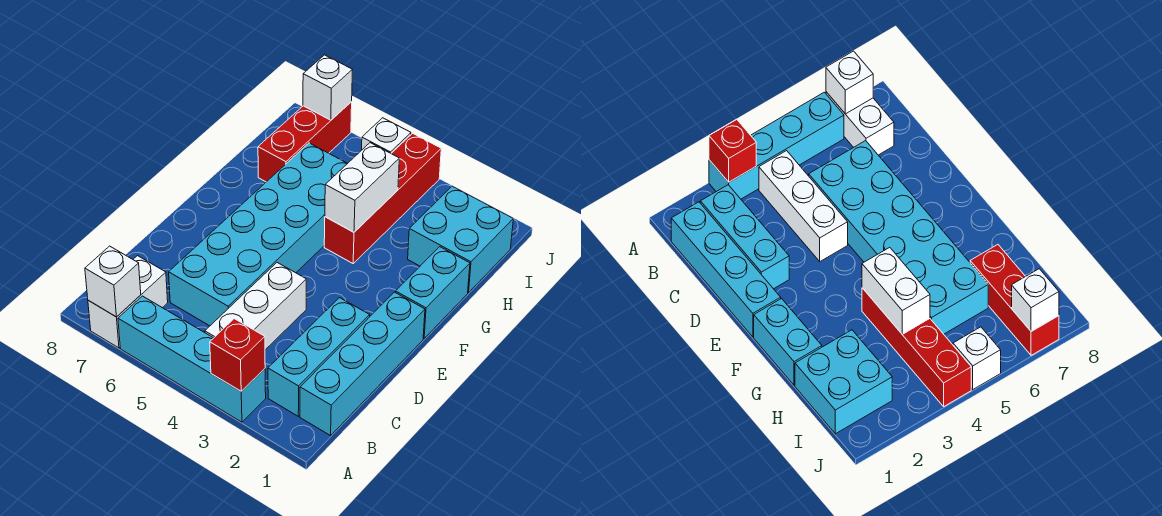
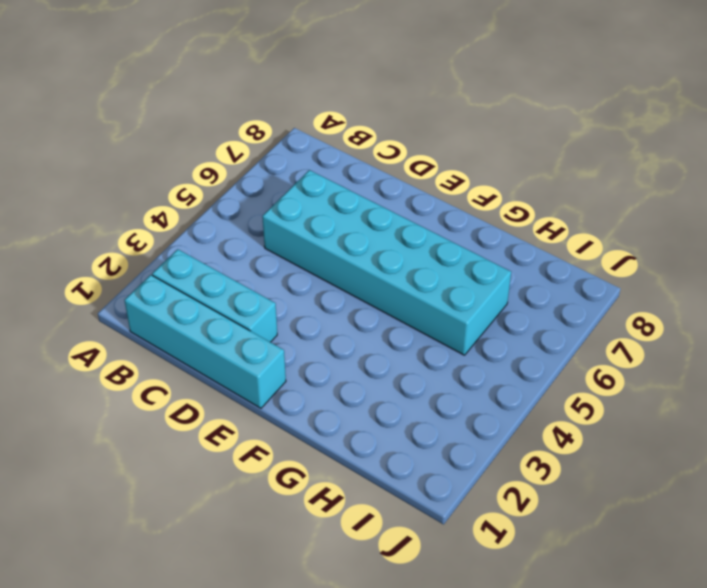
none -> cyan 1x4 brick [118,296,266,422]
none -> white 1x2 brick [88,256,168,348]
none -> white 1x3 brick [205,263,306,350]

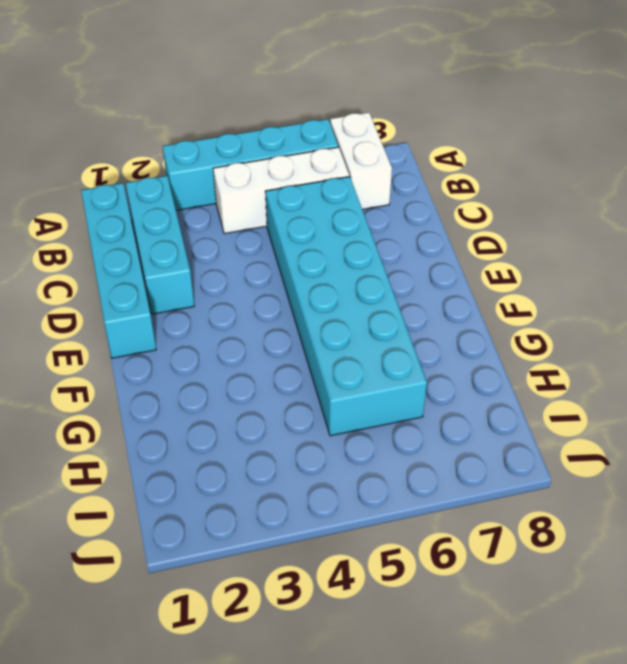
white 1x3 brick [213,147,349,234] -> white 1x3 brick turned to [205,263,306,350]
none -> cyan 1x2 brick [395,247,470,338]
none -> red 1x4 brick [324,133,441,263]
none -> cyan 2x2 brick [408,186,513,293]

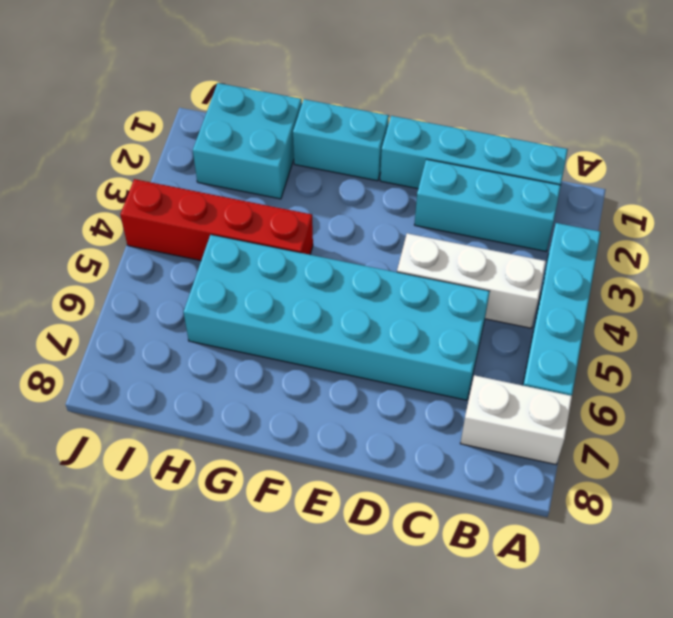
none -> red 1x3 brick [258,102,352,182]
none -> white 1x1 brick [362,118,411,153]
none -> red 1x1 brick [210,319,265,391]

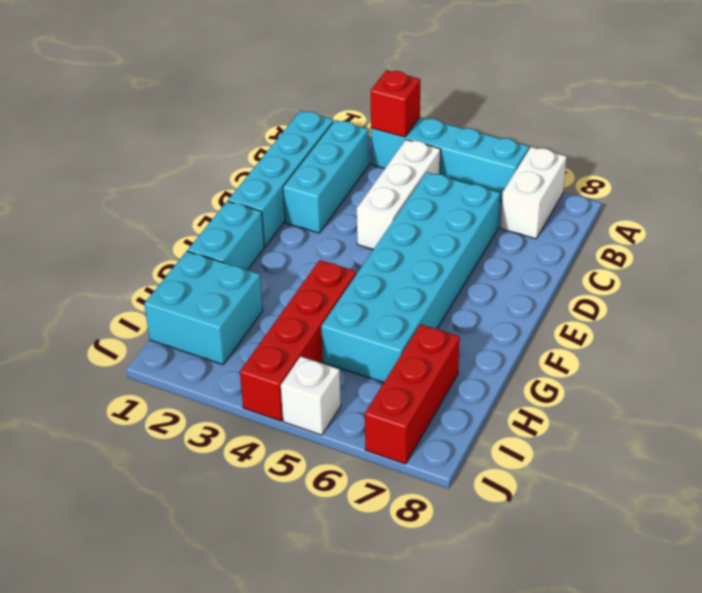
none -> white 1x1 brick [85,246,141,317]
none -> white 1x2 brick [325,143,399,232]
none -> white 1x1 brick [303,55,352,120]

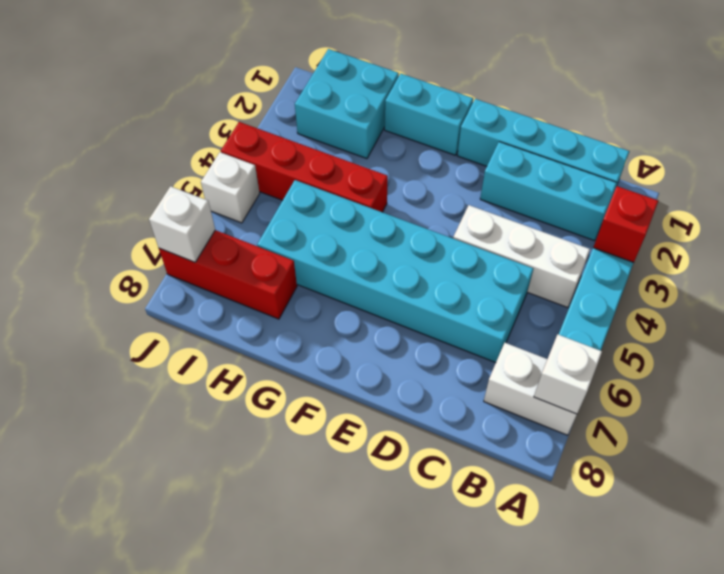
none -> white 1x2 brick [325,143,399,232]

